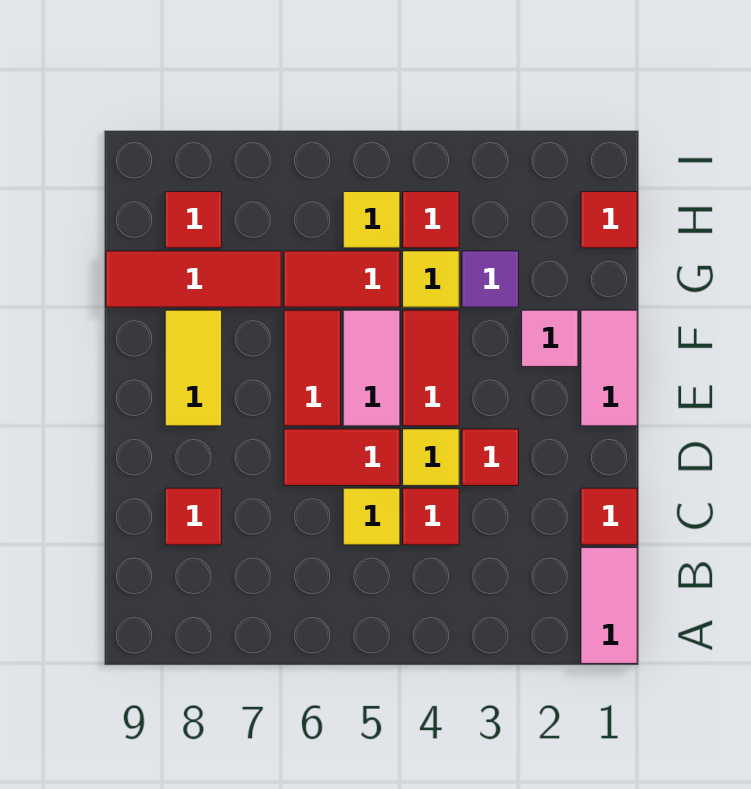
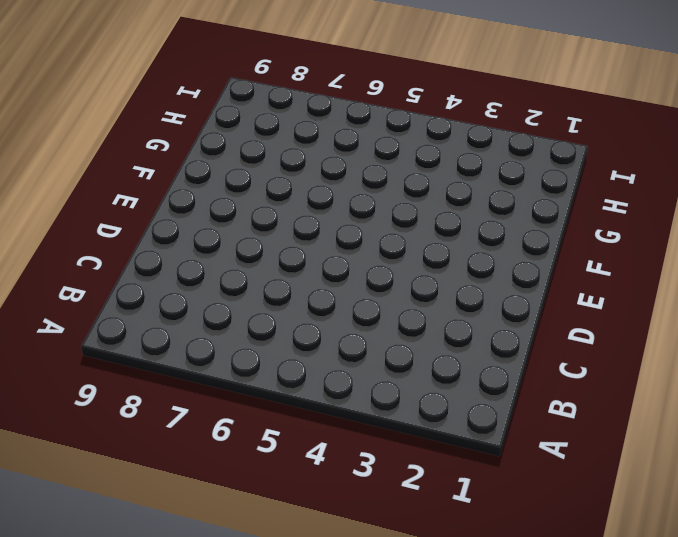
none -> pink 1x2 tile [581,548,637,664]
none -> red 1x1 tile [581,488,637,545]
none -> red 1x1 tile [403,488,459,545]

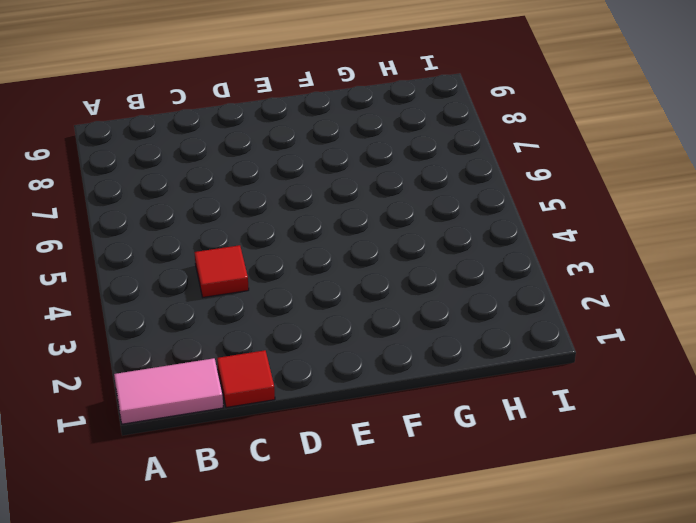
none -> yellow 1x1 tile [343,488,400,545]
none -> red 1x1 tile [165,488,222,545]
none -> red 1x1 tile [462,429,519,486]

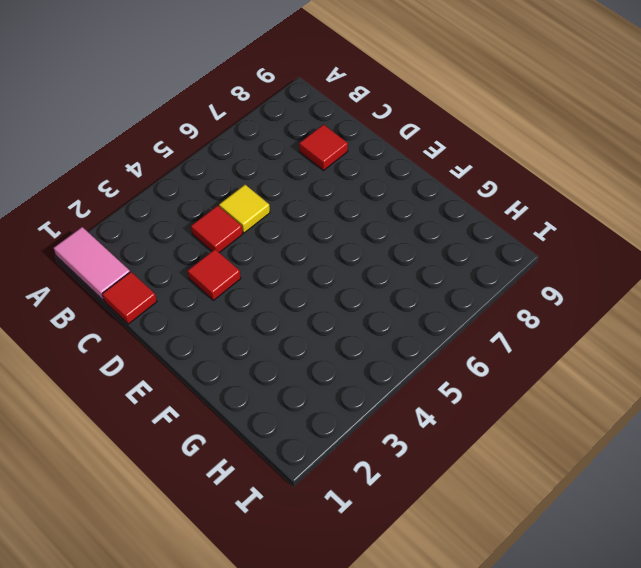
none -> yellow 1x1 tile [403,429,459,486]
none -> red 1x2 tile [284,429,400,486]
none -> pink 1x2 tile [581,310,637,426]

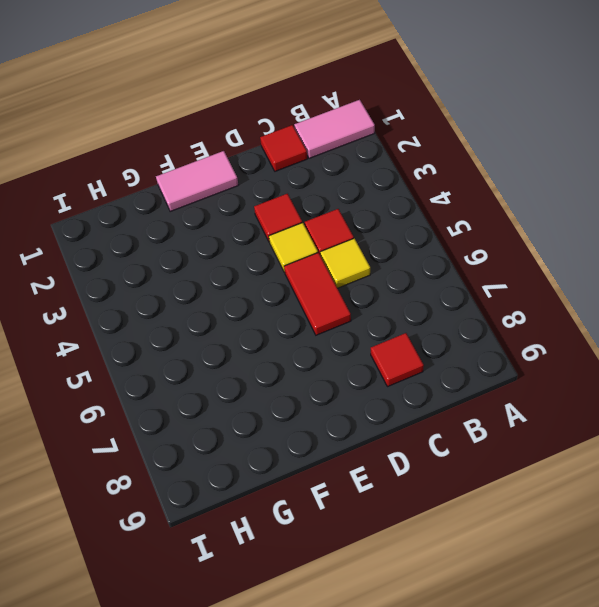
none -> red 1x2 tile [403,310,459,426]
none -> pink 1x2 tile [343,310,400,426]
none -> red 1x2 tile [284,310,341,426]

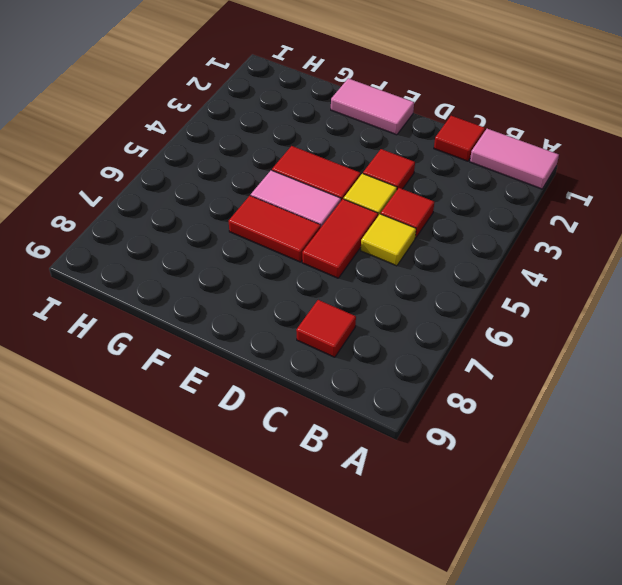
none -> yellow 1x2 tile [165,310,222,426]
none -> pink 1x1 tile [522,310,578,367]
none -> purple 1x1 tile [462,251,519,307]

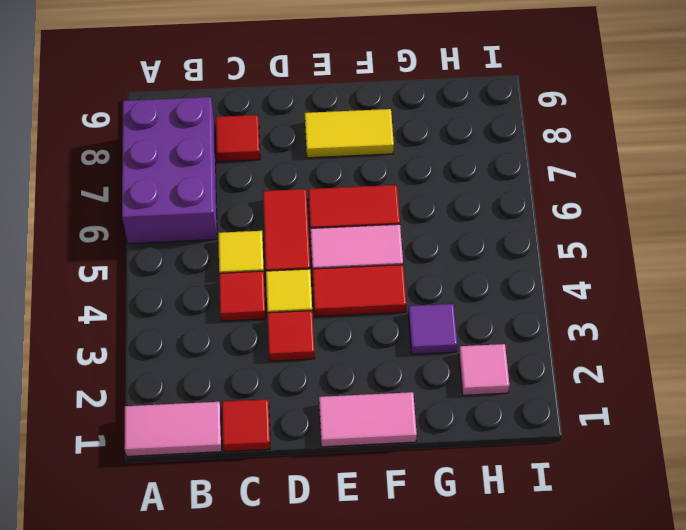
purple 2x3 brick [122,97,217,244] -> none
pink 1x1 tile [459,344,509,395] -> pink 1x1 tile moved to [522,310,578,367]
none -> yellow 1x1 tile [403,251,459,307]
none -> red 1x2 tile [284,251,400,307]
none -> red 1x3 tile [106,251,281,307]

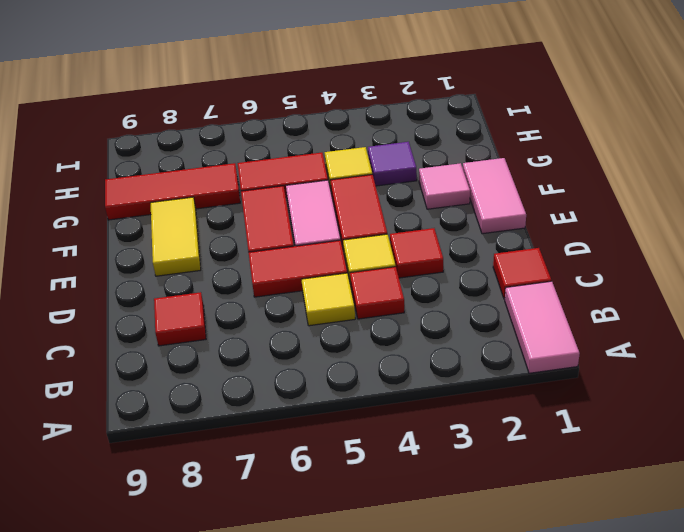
none -> red 1x1 tile [581,192,637,248]
none -> red 1x1 tile [403,192,459,248]
none -> yellow 1x1 tile [343,192,400,248]

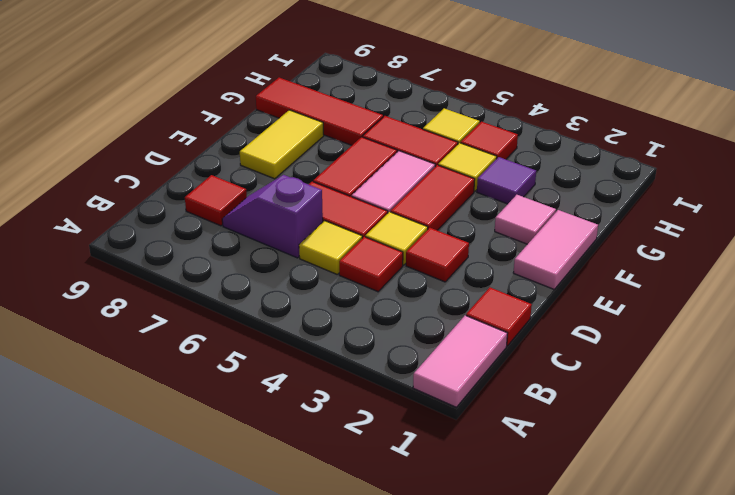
purple 1x2 slope [222,175,323,258] -> none
none -> red 1x1 tile [581,192,637,248]
none -> red 1x1 tile [165,192,222,248]

